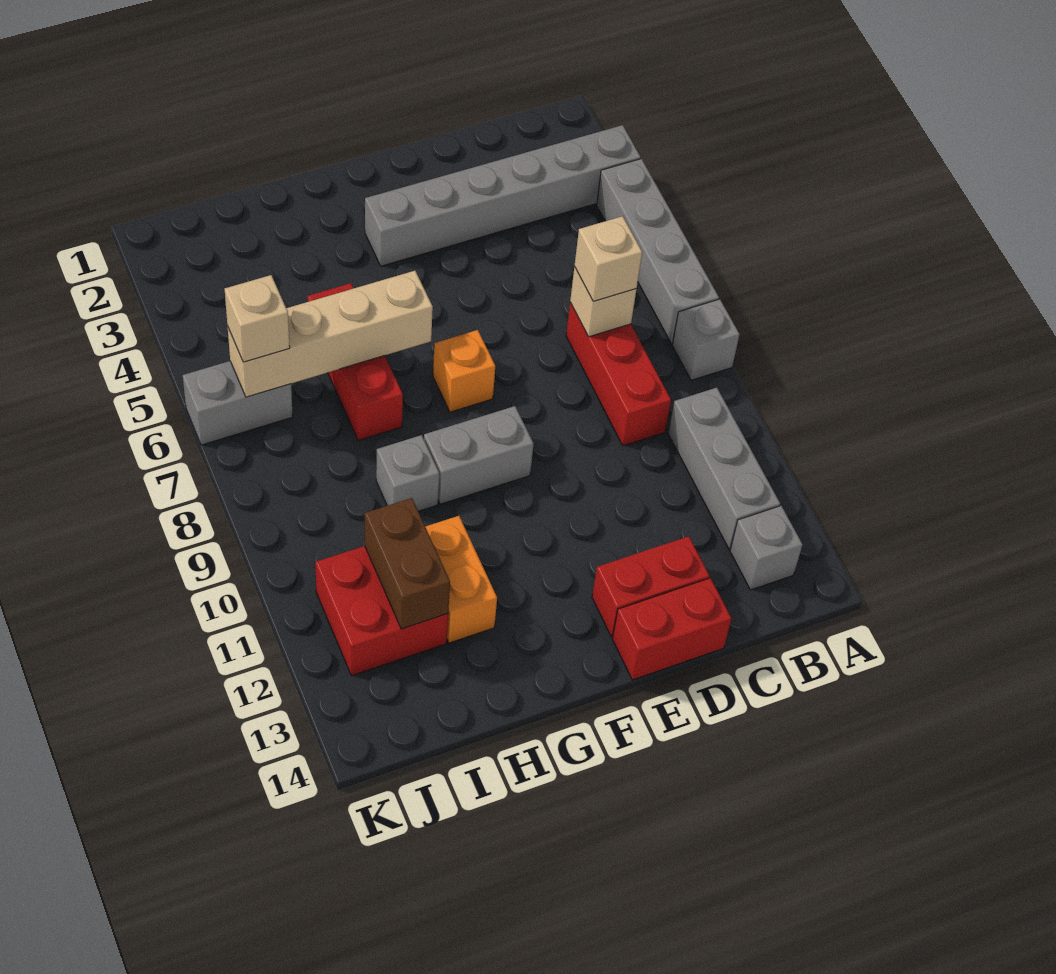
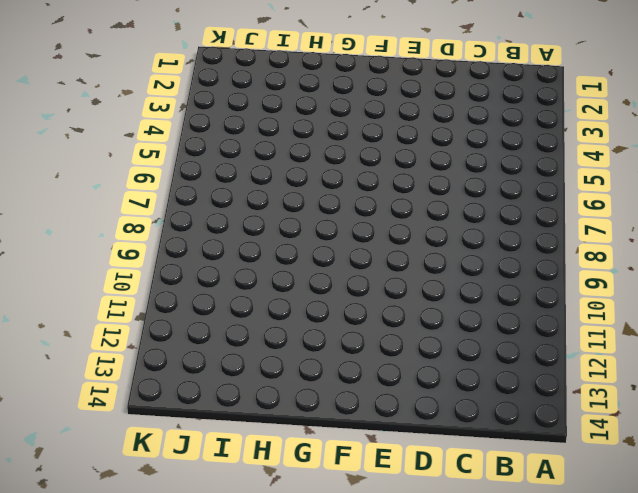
none -> grey 1x6 brick [365,125,641,266]
none -> grey 1x4 brick [597,159,719,344]
none -> grey 1x1 brick [672,299,740,380]

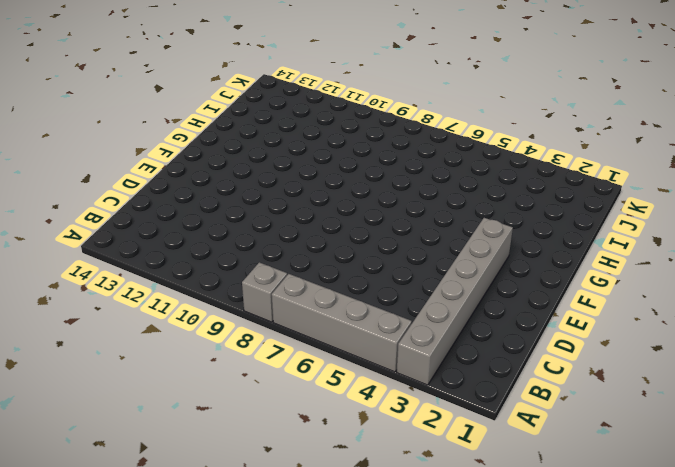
none -> grey 1x3 brick [668,388,780,549]
none -> grey 1x1 brick [730,506,803,590]
none -> red 1x3 brick [566,302,671,446]

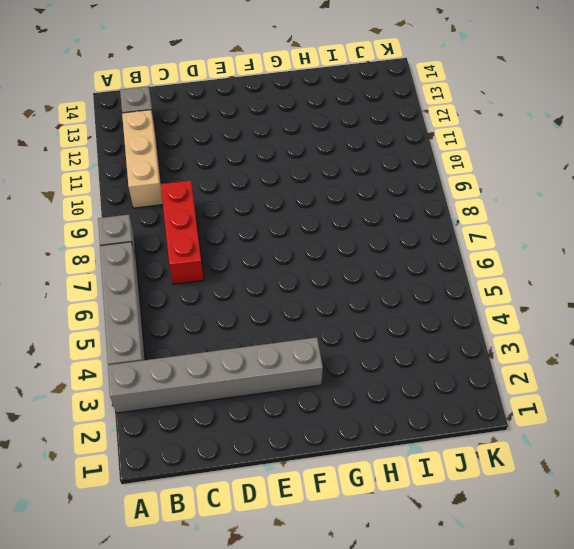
tan 1x3 brick [122,110,163,208] -> grey 1x3 brick [668,388,780,549]
none -> red 1x2 brick [592,536,709,637]
none -> red 1x2 brick [612,578,732,680]
none -> orange 1x1 brick [433,330,495,412]

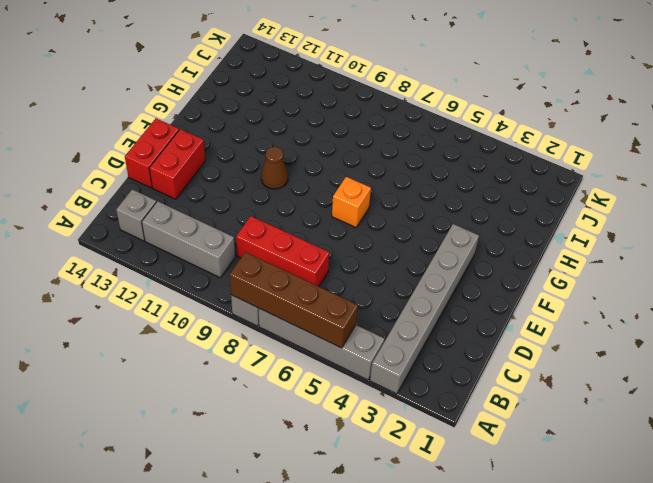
brown 1x4 brick [230,252,358,348] -> none
brown 1x1 cone [261,147,288,189] -> none
none -> grey 1x2 brick [424,406,534,504]
none -> red 1x3 brick [308,283,403,441]
none -> grey 1x1 brick [376,435,439,511]

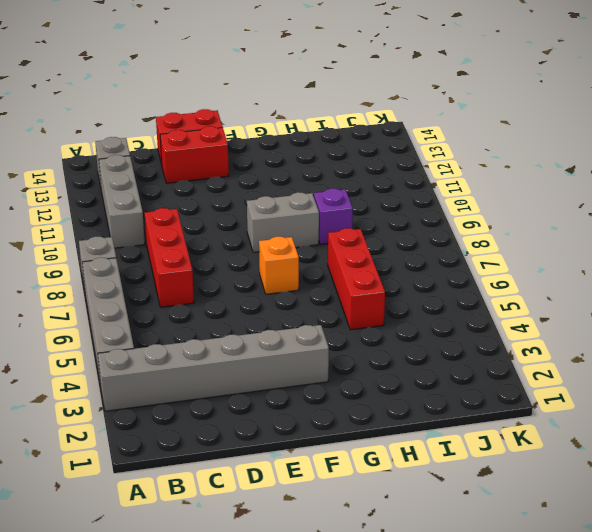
purple 1x1 brick [314,189,353,244] -> grey 1x1 brick [376,435,439,511]
none -> orange 1x2 brick [425,516,497,643]
none -> red 2x2 brick [315,546,448,676]
none -> grey 1x2 brick [183,361,293,445]

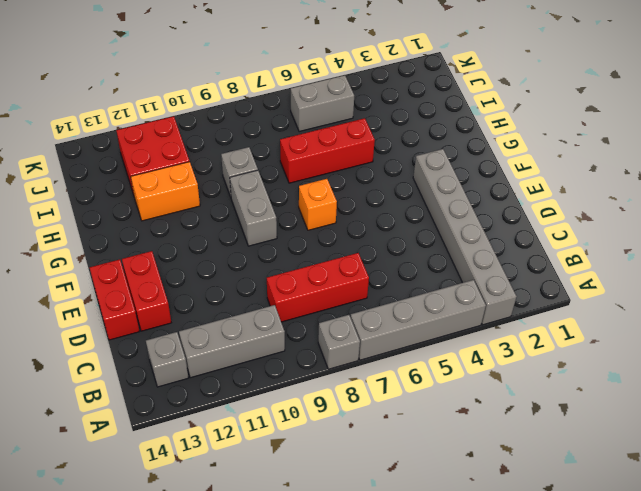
grey 1x2 brick [291,75,354,132] -> grey 1x2 brick turned to [183,361,293,445]
none -> tan 1x1 brick [570,267,636,337]
none -> tan 1x4 brick [228,271,433,397]
none -> brown 1x2 brick [365,498,450,629]

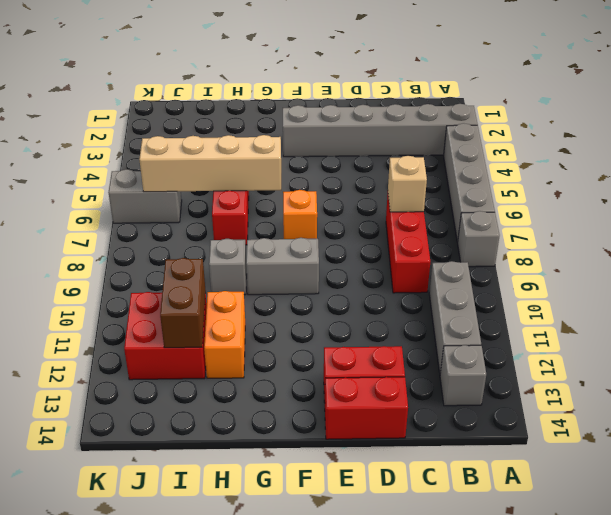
none -> tan 1x1 brick [575,216,642,301]
none -> tan 1x1 brick [225,275,290,362]

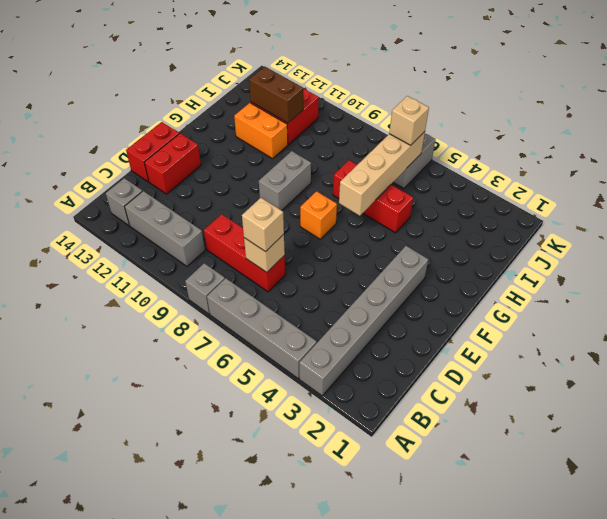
none -> grey 1x1 brick [376,435,439,511]

